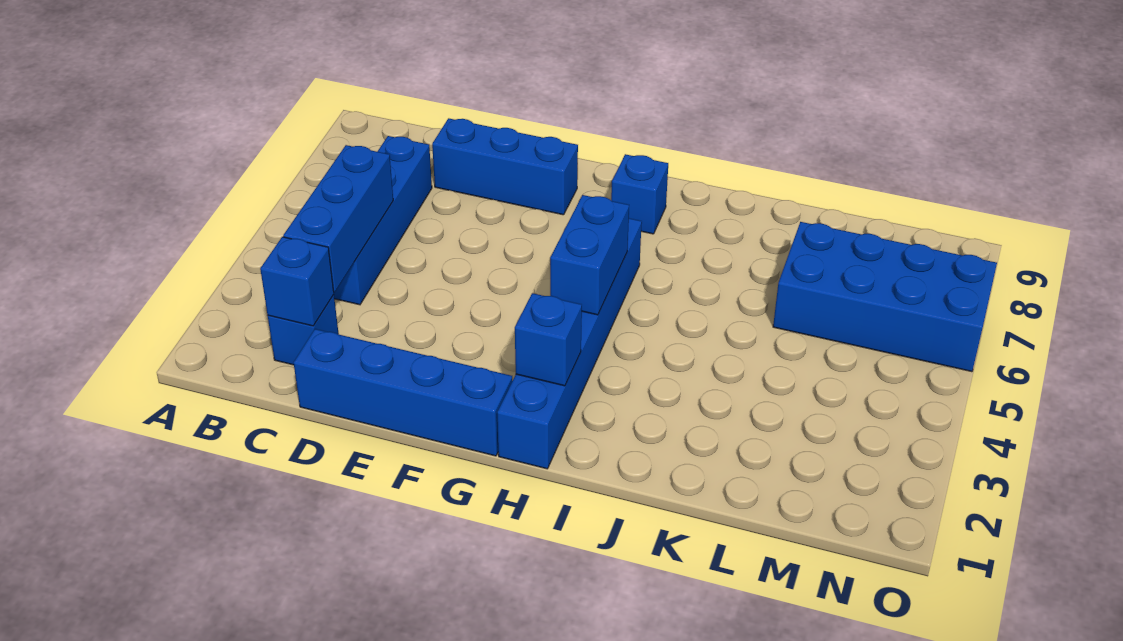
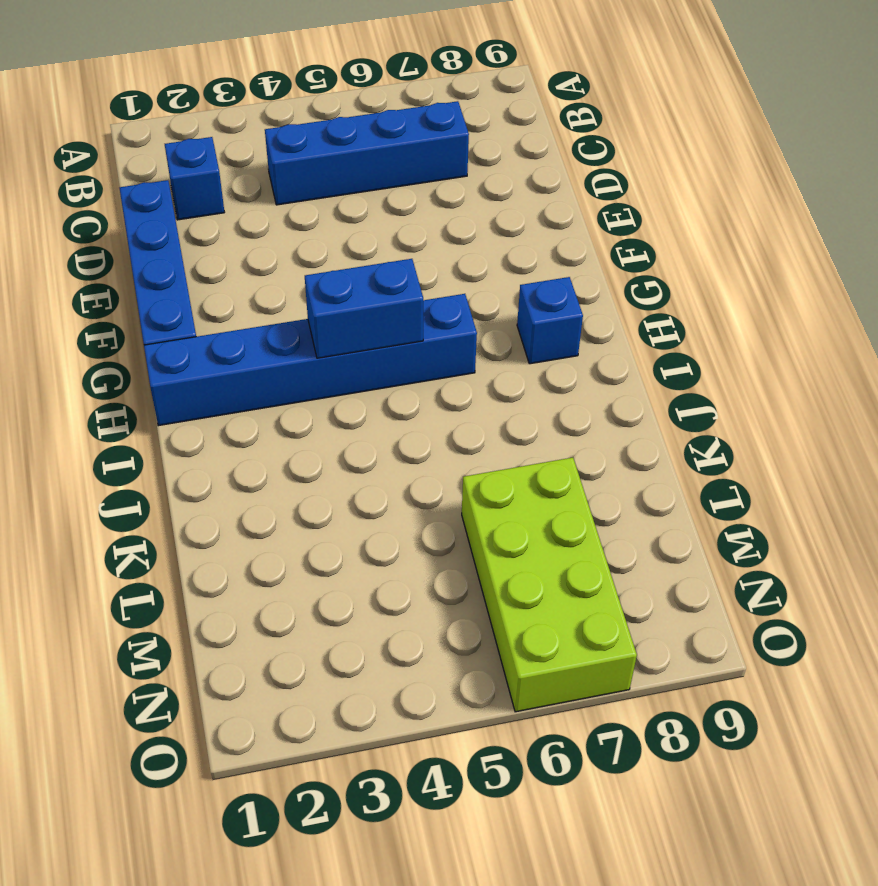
lime 2x4 brick [462,458,637,712] -> blue 2x4 brick [773,222,997,372]
none -> blue 1x3 brick [432,118,578,215]
none -> blue 1x1 brick [260,237,334,326]

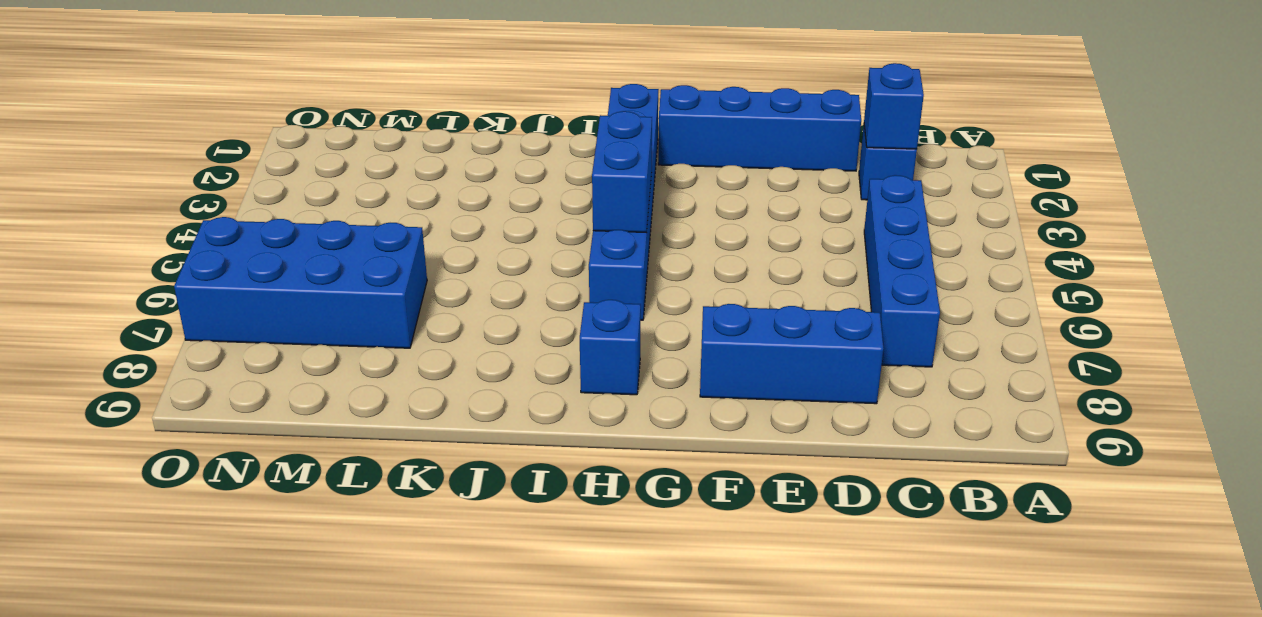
none -> blue 1x3 brick [283,145,393,292]
none -> blue 1x1 brick [515,293,582,386]

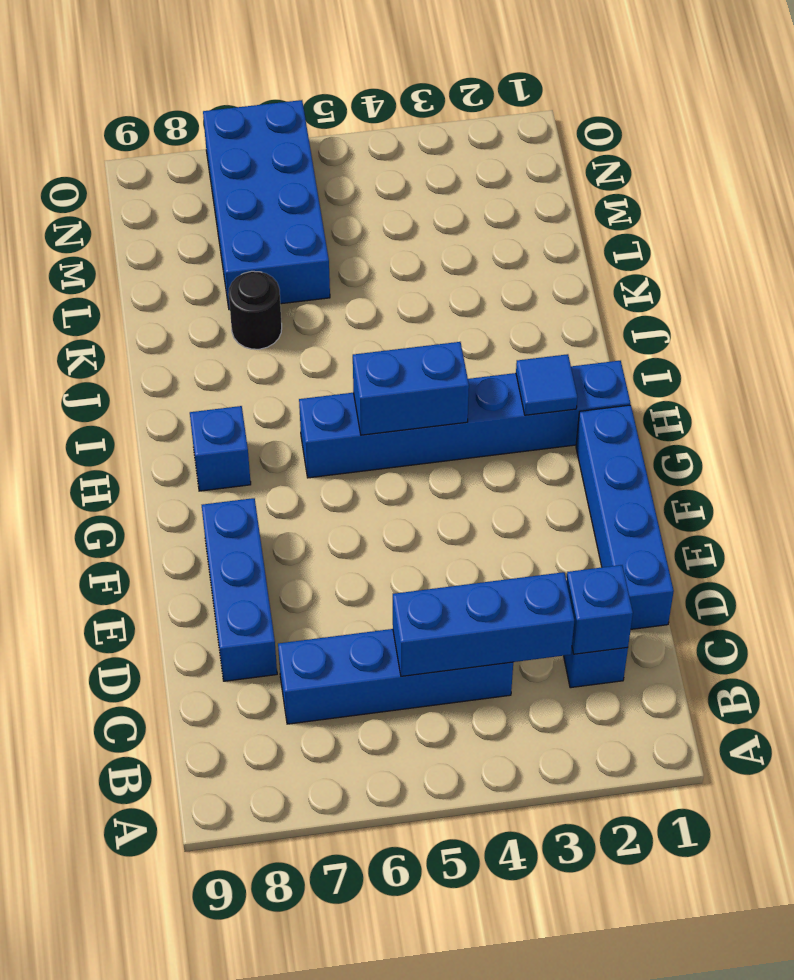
blue 1x1 tile [516,354,578,415] -> blue 1x1 brick [515,293,582,386]
black 1x1 round brick [229,271,282,349] -> none

